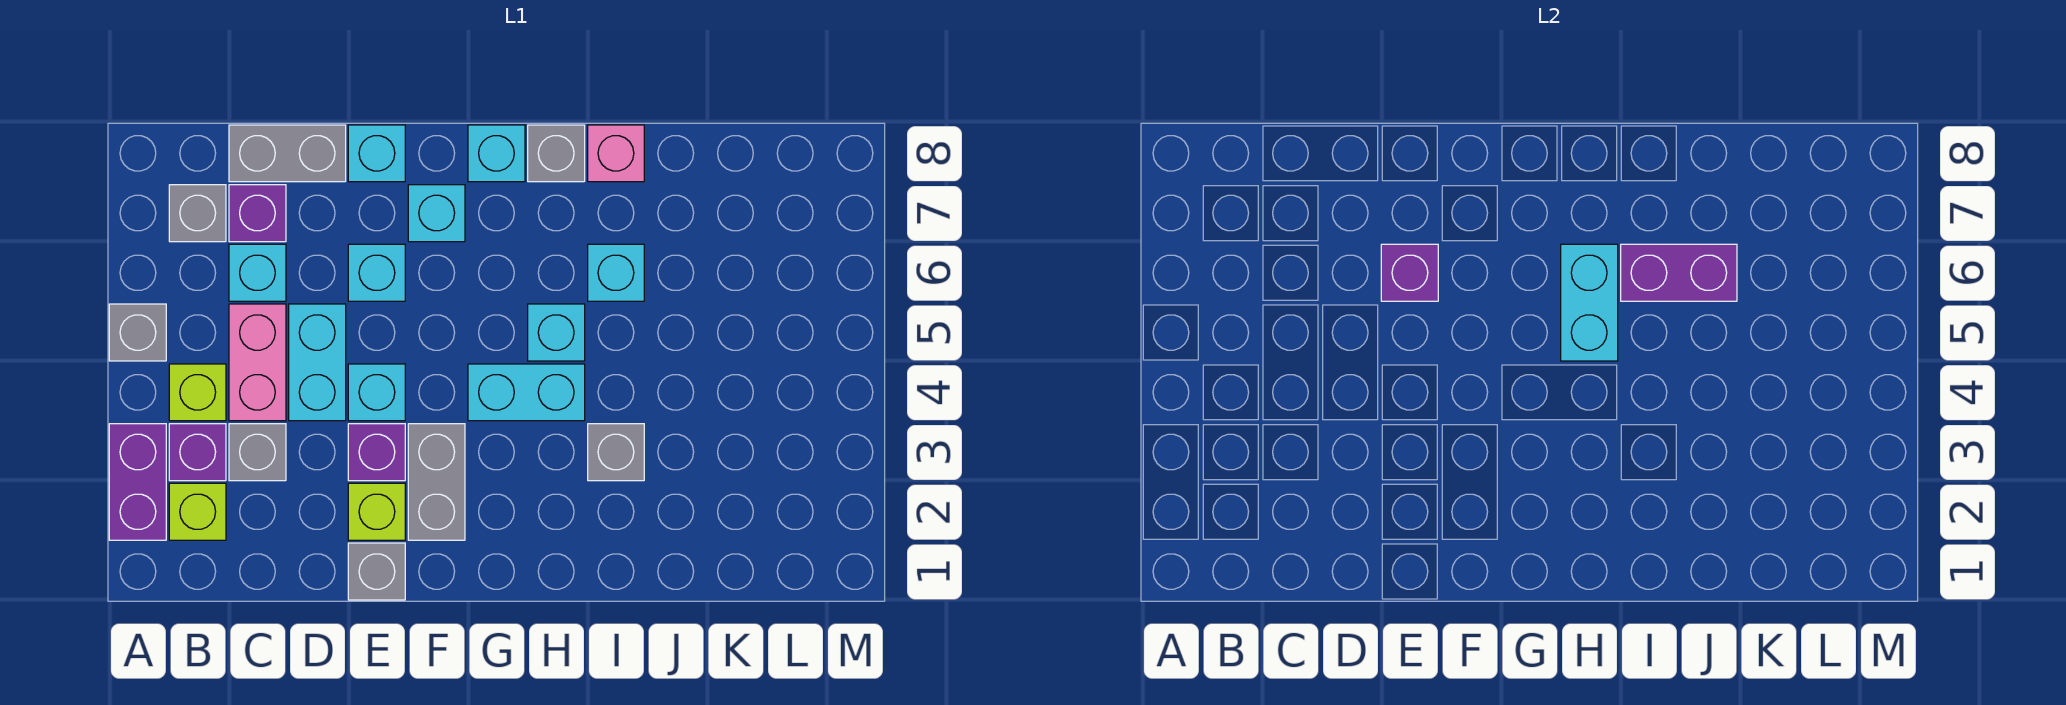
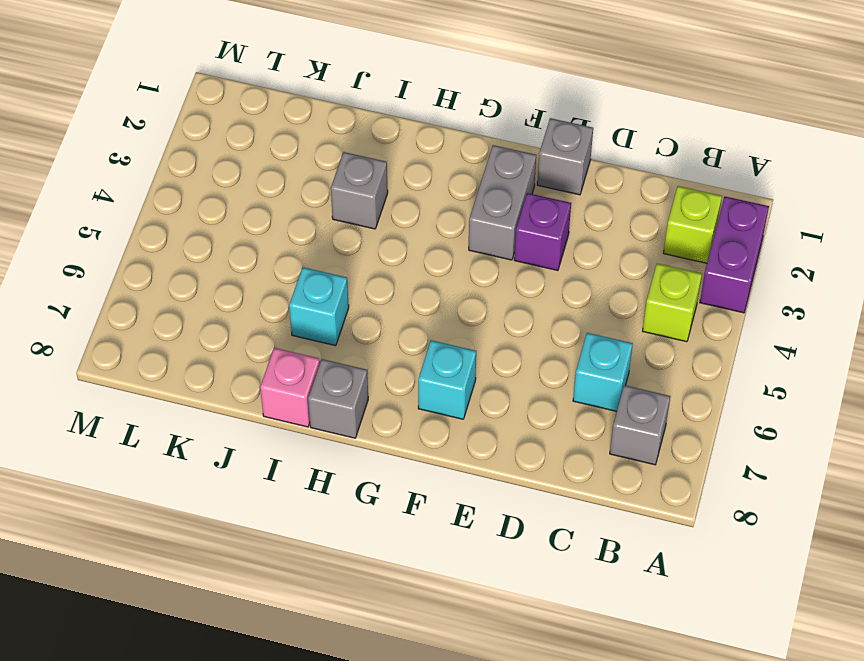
none -> grey 1x1 brick [109,304,166,361]
none -> purple 1x1 brick [169,424,226,481]
none -> grey 1x1 brick [229,424,286,481]
none -> pink 1x2 brick [229,304,286,421]

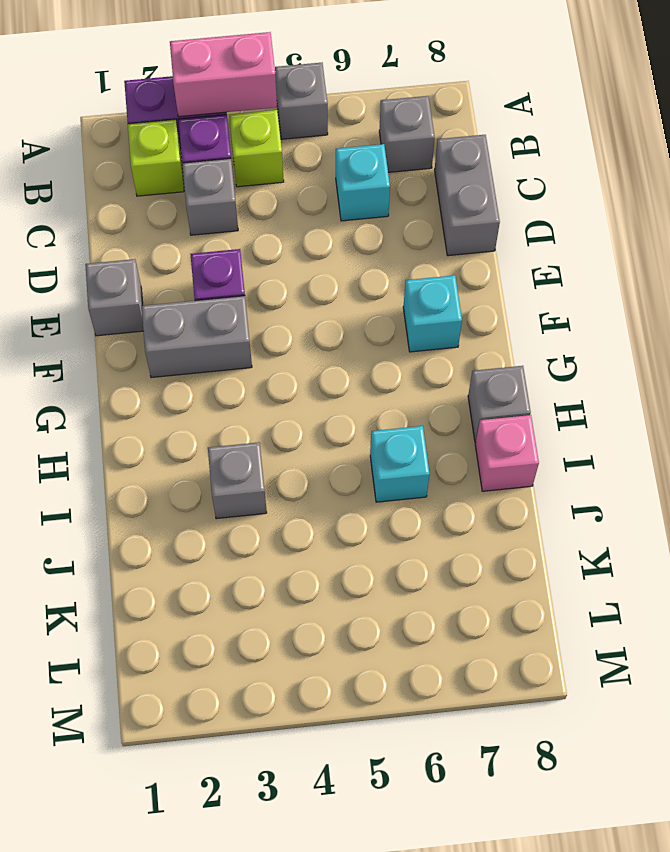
pink 1x2 brick [170,32,277,117] -> pink 1x2 brick moved to [229,304,286,421]
none -> purple 1x1 brick [229,185,286,242]
none -> cyan 1x2 brick [289,304,346,421]
none -> lime 1x1 brick [348,483,405,540]
none -> cyan 1x1 brick [348,364,405,421]

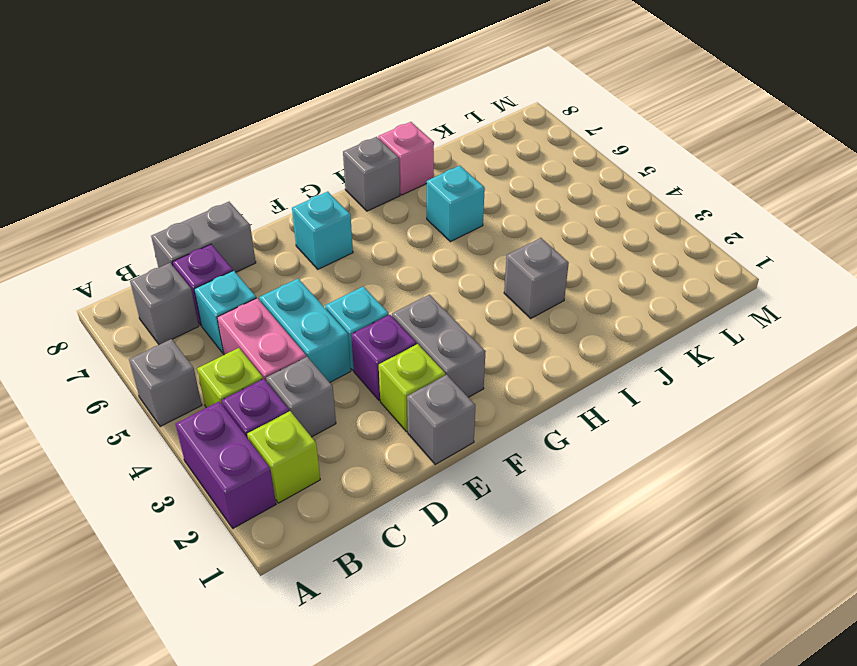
none -> cyan 1x1 brick [348,244,405,301]
none -> cyan 1x1 brick [348,125,405,182]
none -> cyan 1x2 brick [468,364,585,421]
none -> cyan 1x1 brick [468,125,525,182]

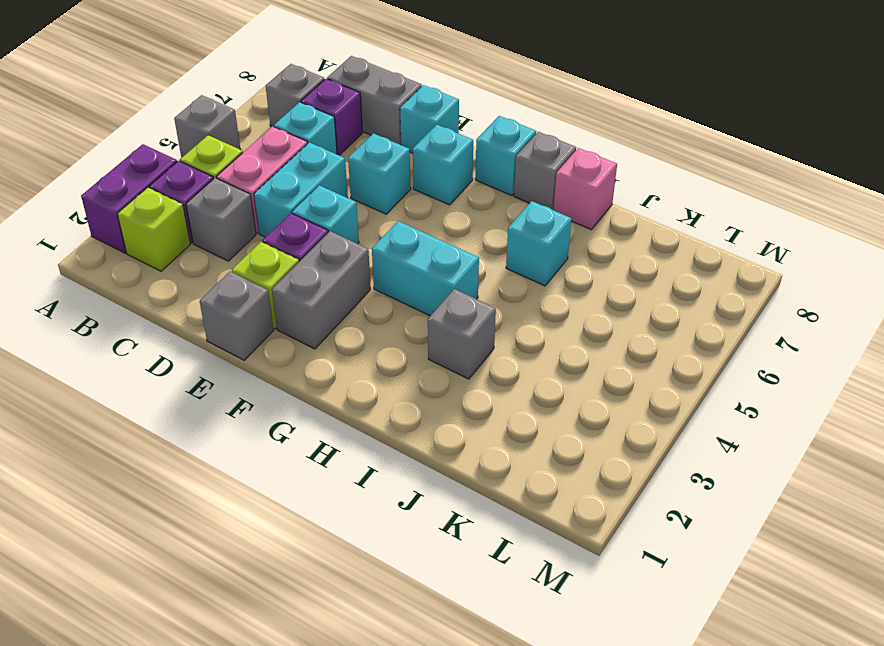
none -> cyan 1x1 brick [528,304,585,361]
none -> purple 1x1 brick [1381,244,1438,301]
none -> cyan 1x2 brick [1561,244,1618,361]
none -> purple 1x2 brick [1621,244,1737,301]

